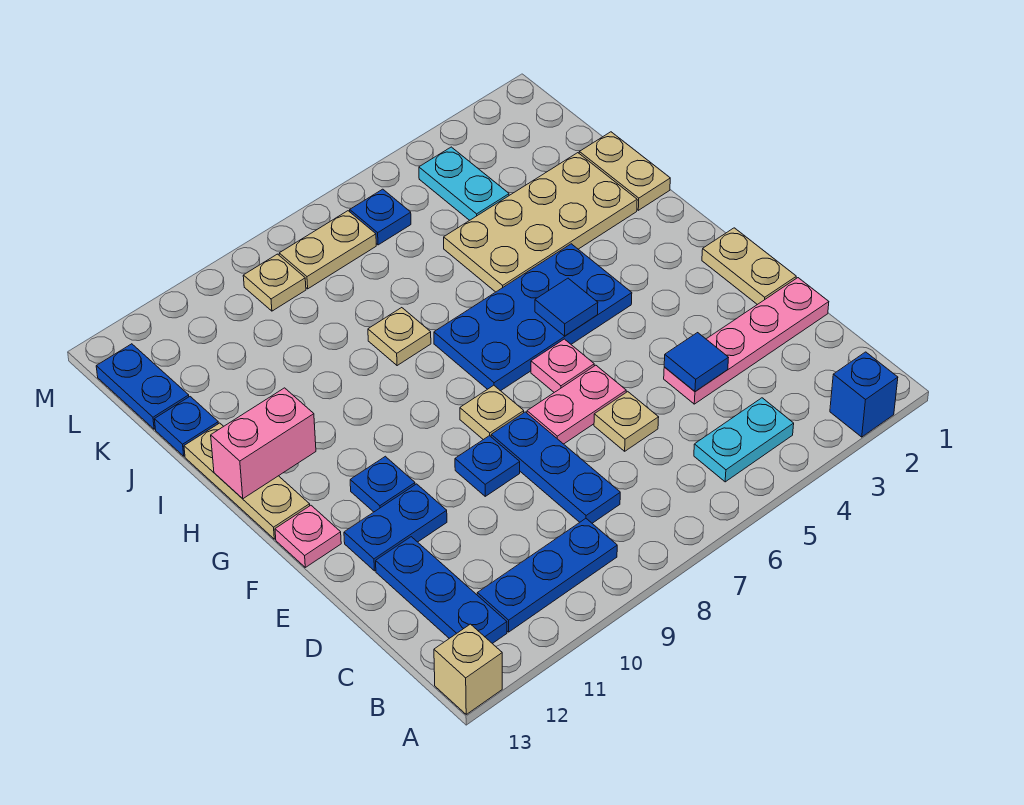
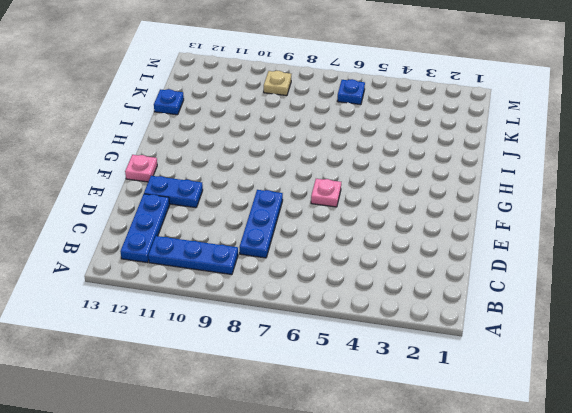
none -> blue 1x1 brick [830,352,898,437]
none -> tan 1x1 brick [434,624,502,714]
none -> cyan 1x2 plate [694,398,794,482]
none -> pink 1x4 plate [664,278,829,404]

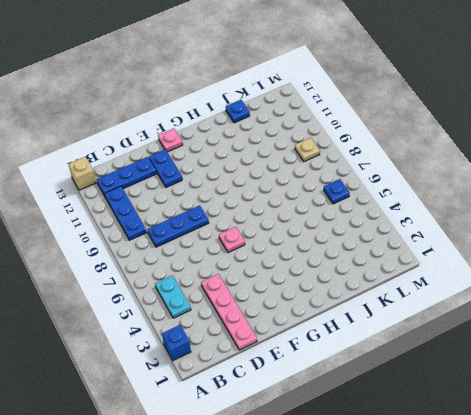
none -> tan 1x1 plate [594,392,659,451]
none -> tan 1x2 plate [702,228,796,305]
none -> pink 1x2 plate [527,365,626,444]
none -> blue 1x1 plate [455,436,520,496]

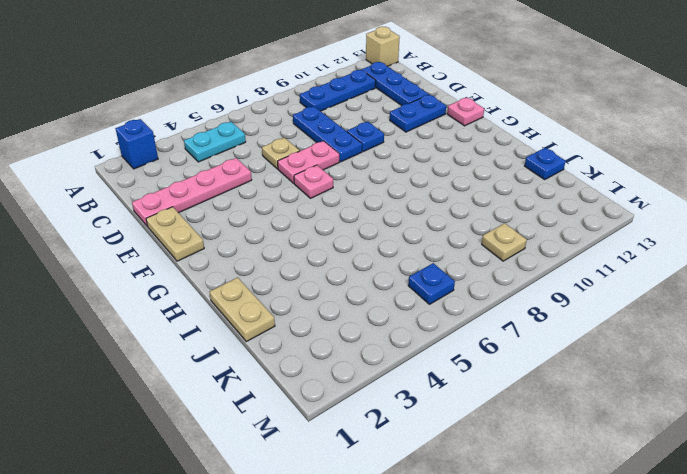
none -> tan 1x1 plate [460,385,524,440]
none -> blue 1x1 plate [350,456,415,512]
none -> blue 2x4 plate [434,244,632,391]
none -> tan 1x3 plate [184,423,310,539]

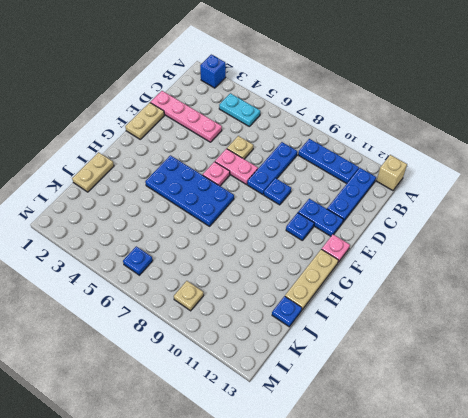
none -> tan 1x1 plate [460,385,524,440]
none -> tan 2x4 plate [444,153,637,292]
none -> tan 1x1 plate [368,308,431,366]
none -> cyan 1x2 plate [419,147,509,220]

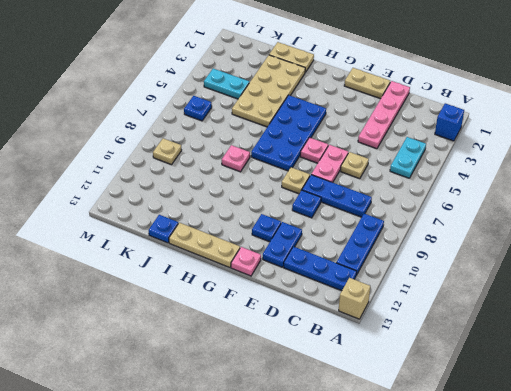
pink 1x1 plate [222,145,250,172] -> tan 1x1 plate [368,308,431,366]
none -> blue 1x2 plate [96,344,189,429]
none -> tan 1x2 plate [279,211,376,289]
none -> blue 1x1 tile [664,333,729,392]
none -> blue 1x1 tile [535,278,598,336]

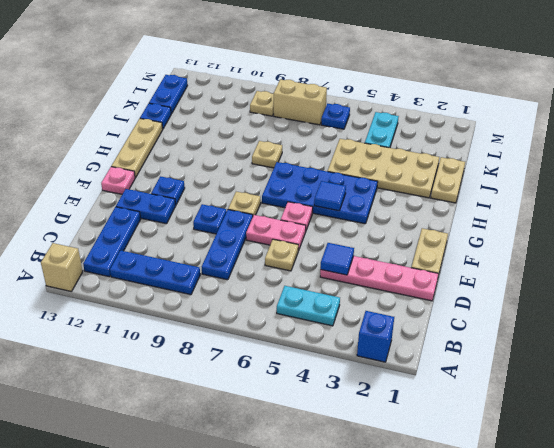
tan 1x2 brick [274,79,327,125] -> tan 1x2 plate [279,211,376,289]
none -> pink 1x2 brick [211,388,316,499]

